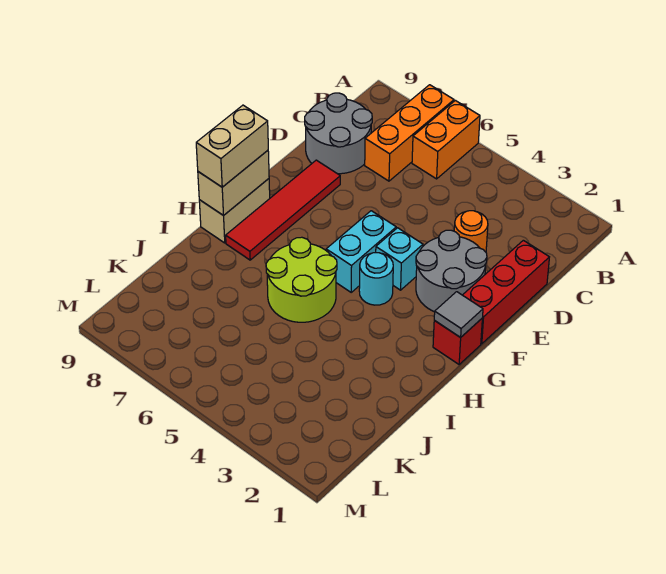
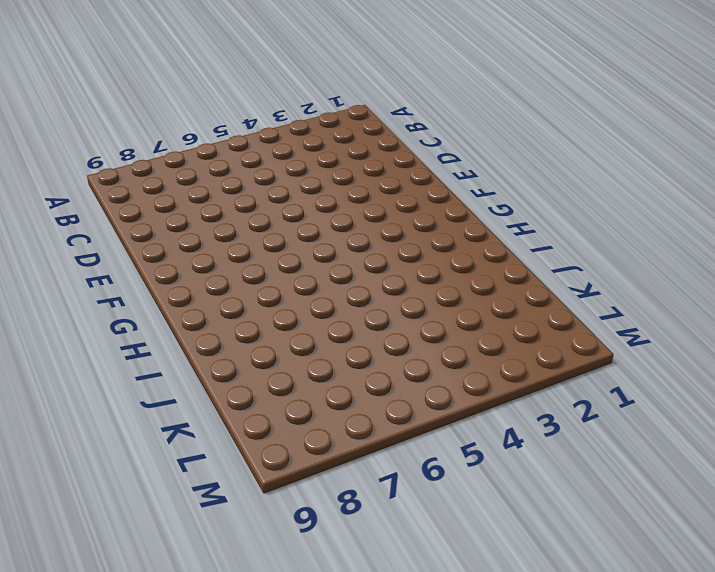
none -> orange 1x2 brick [412,100,480,179]
none -> orange 1x3 brick [365,85,454,181]
none -> grey 2x2 round brick [305,93,372,174]

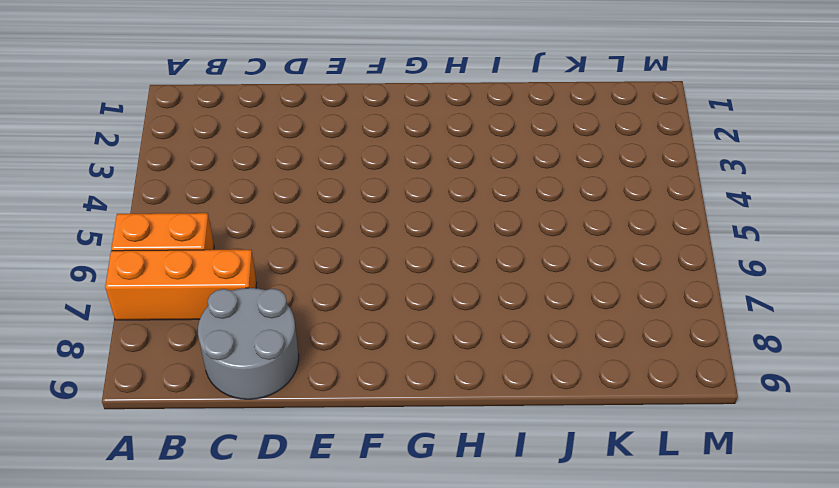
none -> red 1x3 brick [463,240,549,344]
none -> orange 1x1 round brick [454,211,488,252]
none -> grey 2x2 round brick [416,230,487,312]

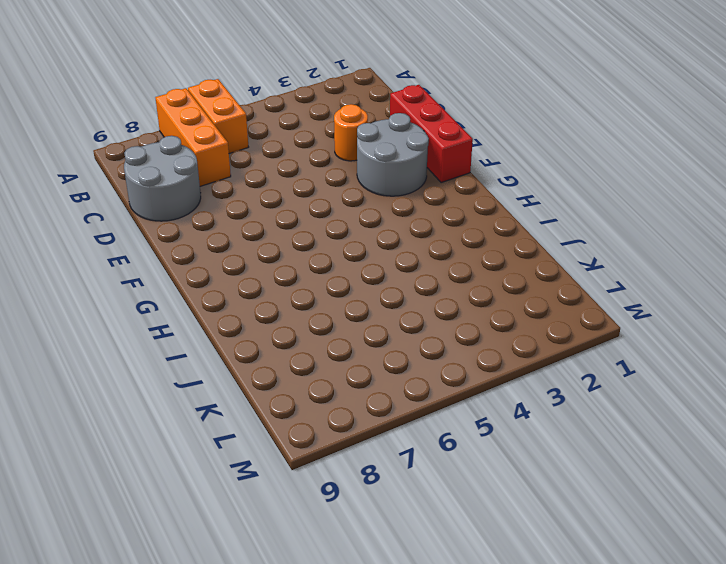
none -> red 1x4 tile [226,160,340,260]
none -> cyan 1x1 brick [376,228,423,290]
none -> cyan 1x2 brick [326,211,396,292]

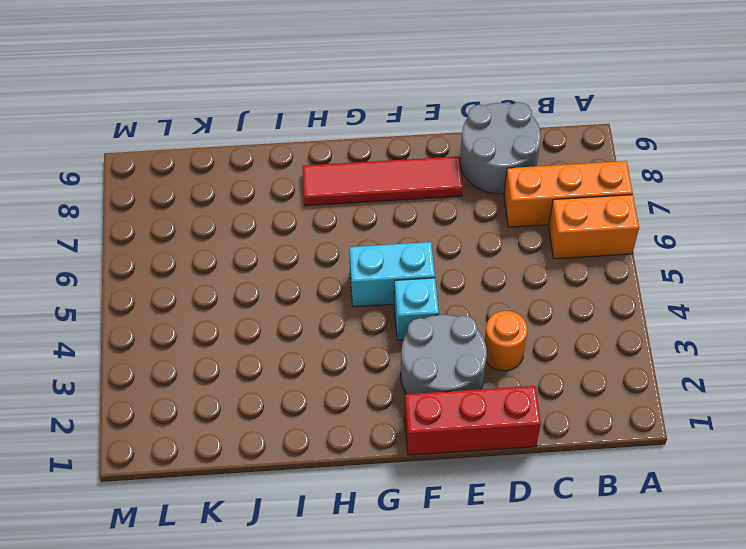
none -> red 1x1 brick [433,319,482,364]
none -> cyan 1x1 round brick [359,253,393,305]
none -> tan 1x2 brick [199,179,270,243]

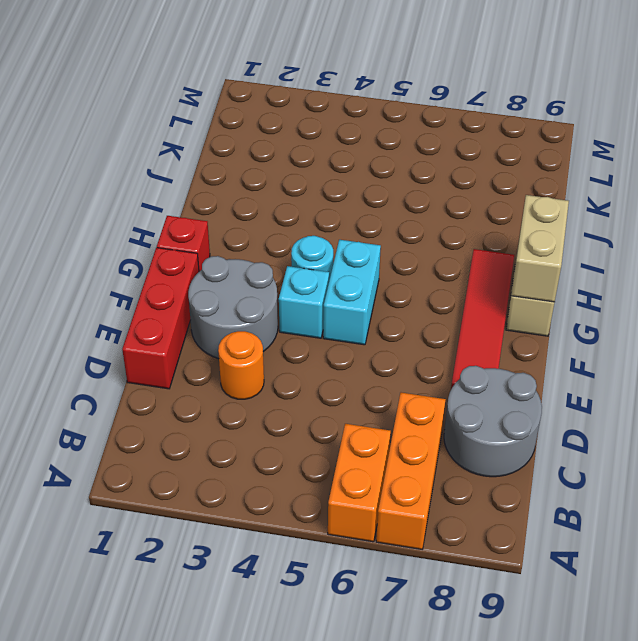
none -> lime 2x2 round brick [266,237,337,322]
none -> grey 1x1 tile [434,292,483,337]
none -> tan 1x2 brick [196,105,268,187]

